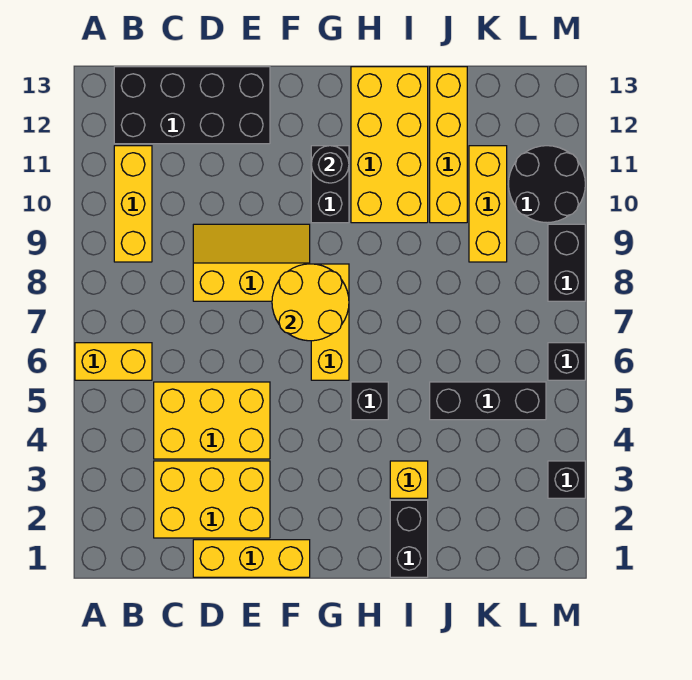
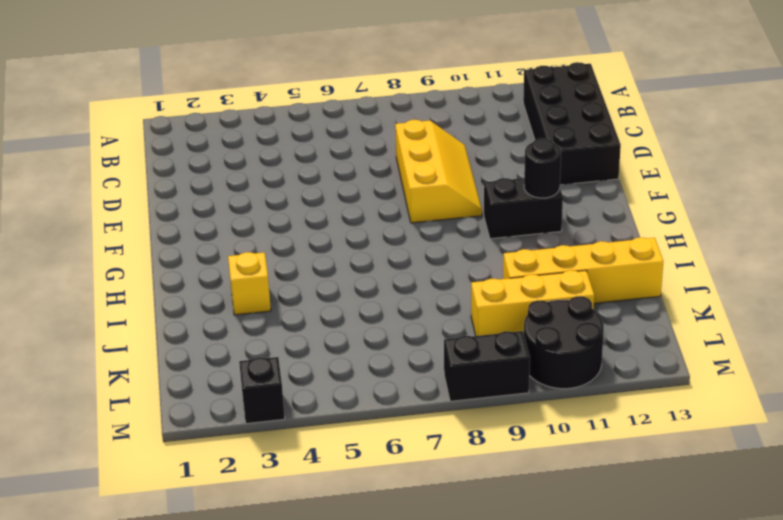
none -> yellow 1x2 brick [75,343,152,380]
none -> yellow 1x3 brick [114,146,152,262]
none -> yellow 2x3 brick [154,461,270,538]

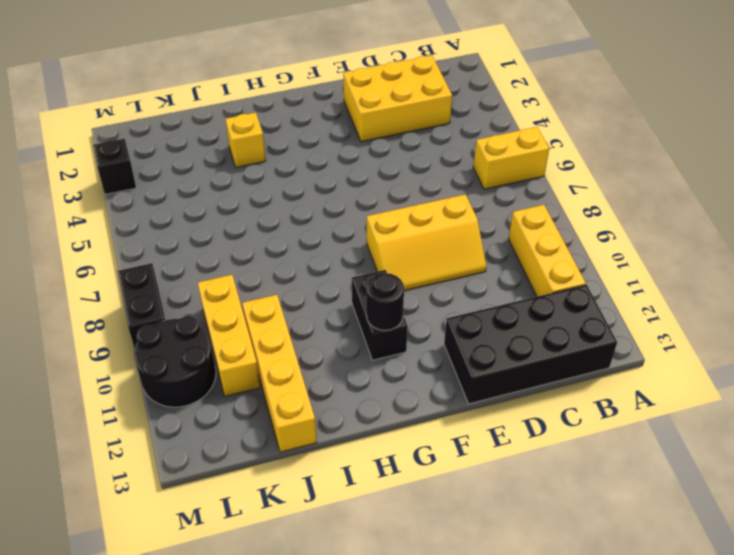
none -> yellow 2x3 brick [154,382,270,459]
none -> yellow 1x3 brick [193,540,310,577]
none -> yellow 1x3 brick [311,264,349,380]

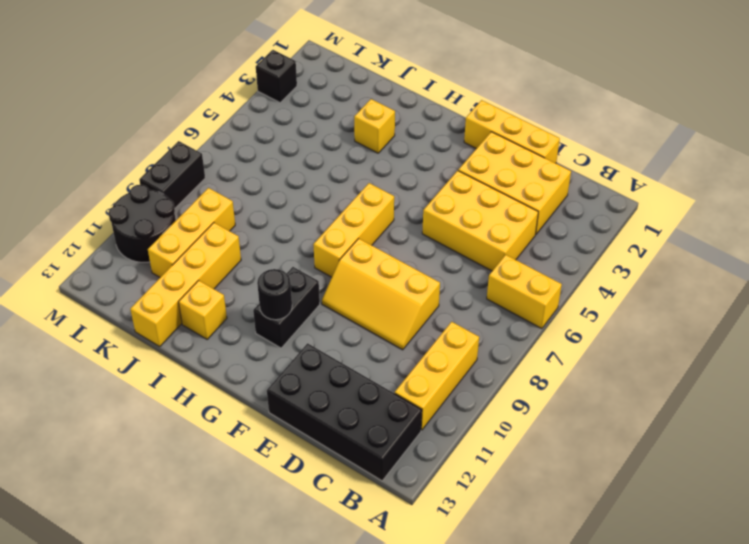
yellow 1x1 brick [179,280,227,339] -> yellow 2x4 brick [351,67,428,223]
none -> black 1x1 brick [351,382,388,420]
none -> black 1x2 brick [390,500,428,577]
none -> black 1x3 brick [430,382,546,420]

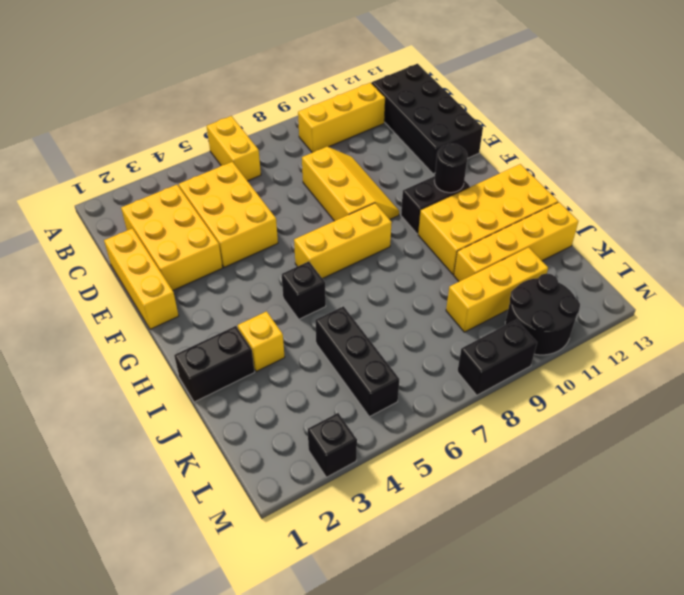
none -> black 1x1 brick [548,343,585,380]
none -> yellow 2x2 round brick [272,264,349,341]

